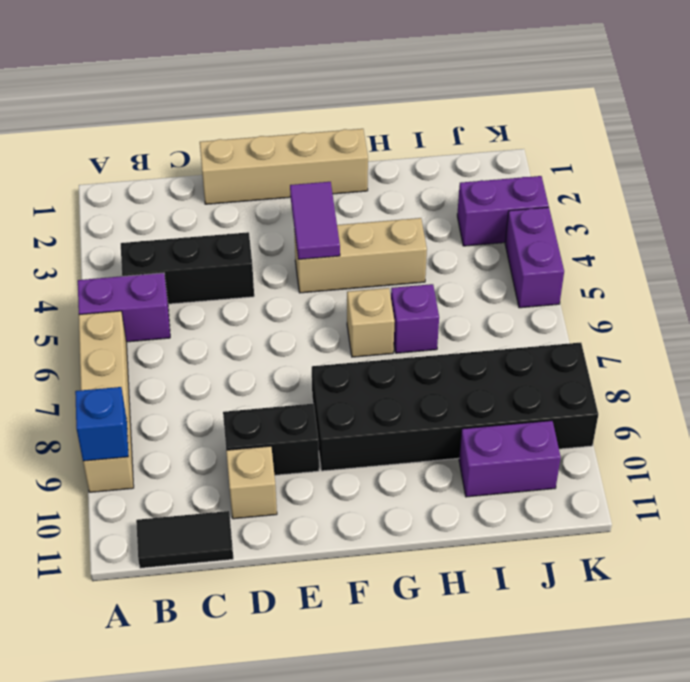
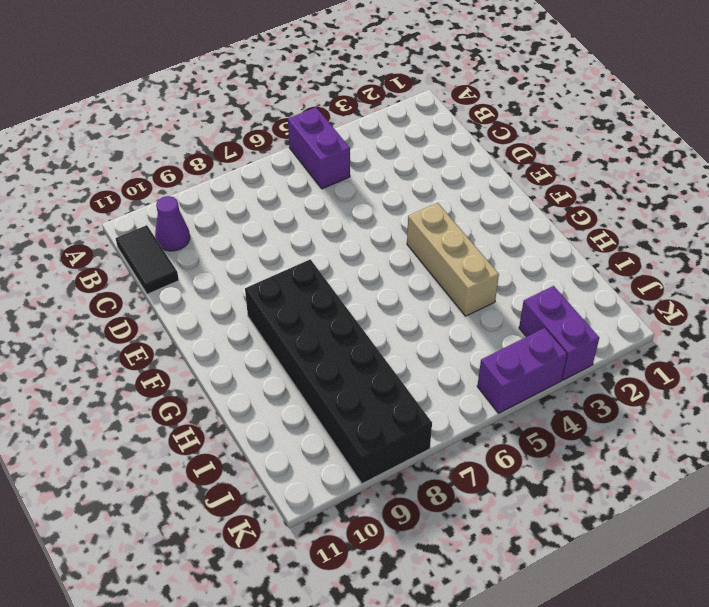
purple 1x1 cone [155,196,190,251] -> none
none -> tan 1x4 brick [79,311,134,492]
none -> black 1x3 brick [121,232,254,304]
none -> tan 1x4 brick [200,129,368,204]

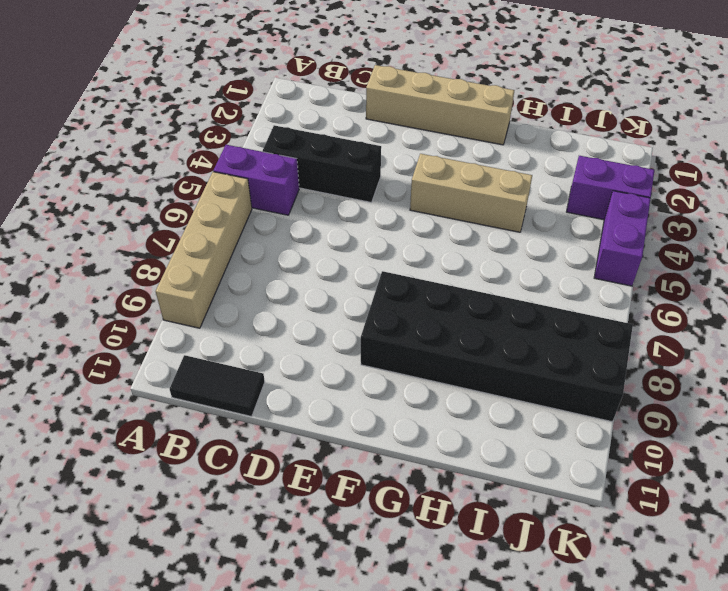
none -> black 1x2 brick [223,404,319,475]
none -> tan 1x1 brick [226,446,277,519]
none -> tan 1x1 brick [347,288,395,357]

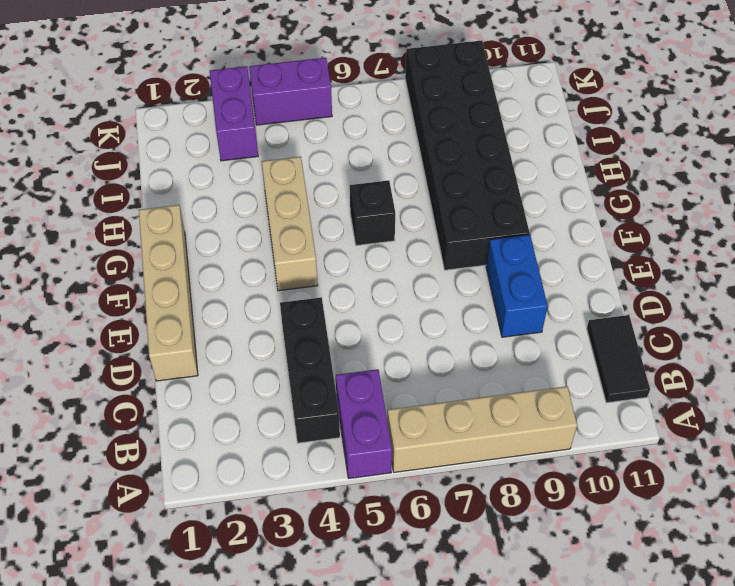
blue 1x2 brick [486,235,548,337] -> black 1x2 brick [223,404,319,475]
black 1x1 brick [350,180,395,246] -> tan 1x1 brick [347,288,395,357]
none -> tan 1x1 brick [226,446,277,519]
none -> purple 1x1 brick [391,284,439,353]
none -> purple 1x2 brick [459,421,561,497]

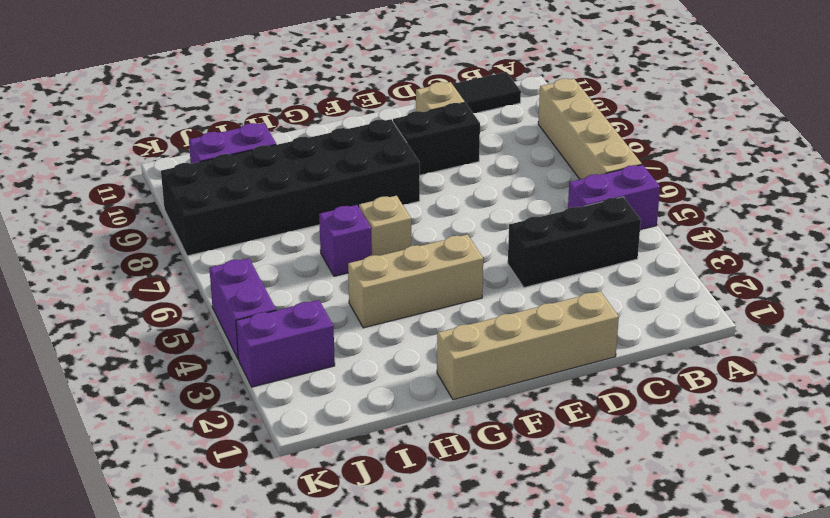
none -> blue 1x1 brick [75,387,128,461]
none -> purple 1x2 tile [290,182,340,259]

